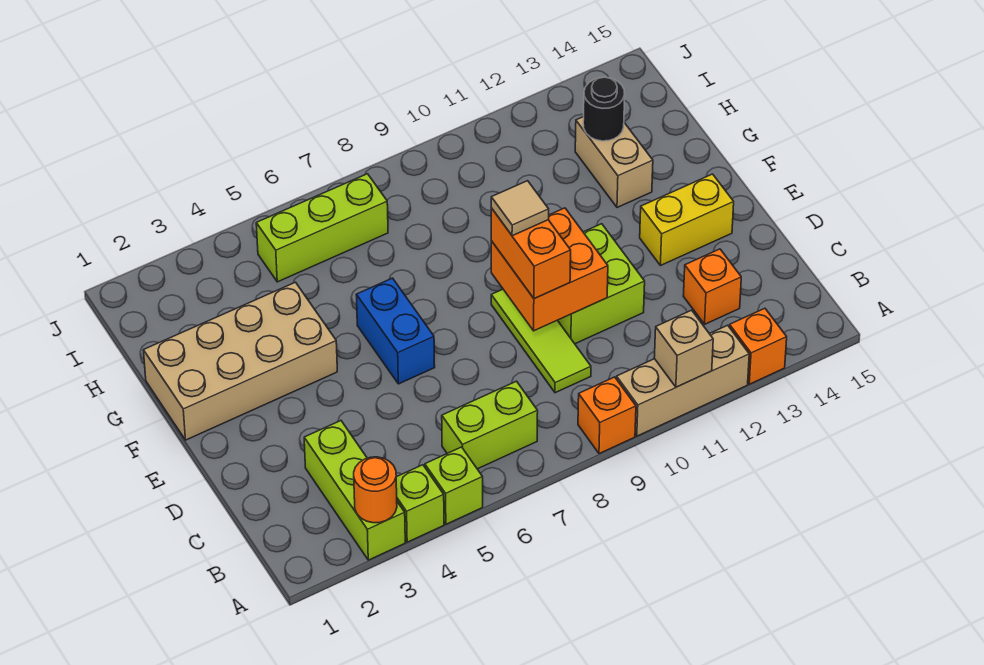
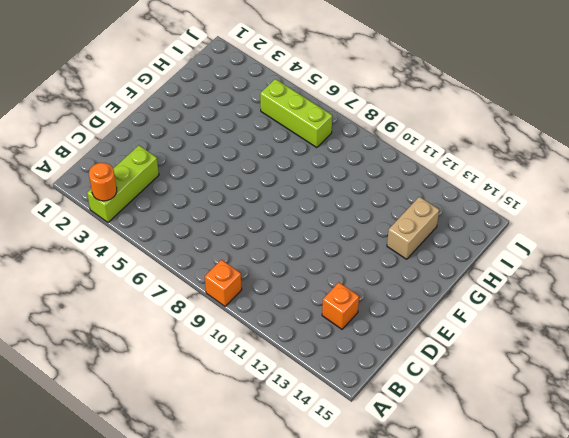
none -> lime 1x1 brick [396,465,444,542]
none -> lime 1x1 brick [425,447,483,524]
none -> tan 1x3 brick [617,325,749,436]

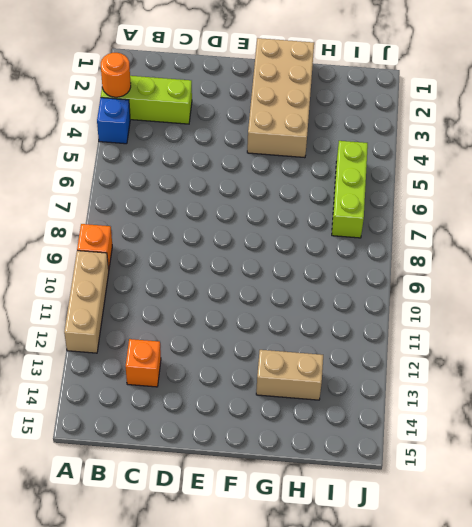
blue 1x1 brick [97,98,130,144] -> lime 1x1 brick [396,465,444,542]
none -> lime 1x1 brick [425,447,483,524]
none -> orange 1x1 brick [729,308,787,384]
none -> lime 1x2 brick [442,381,538,469]

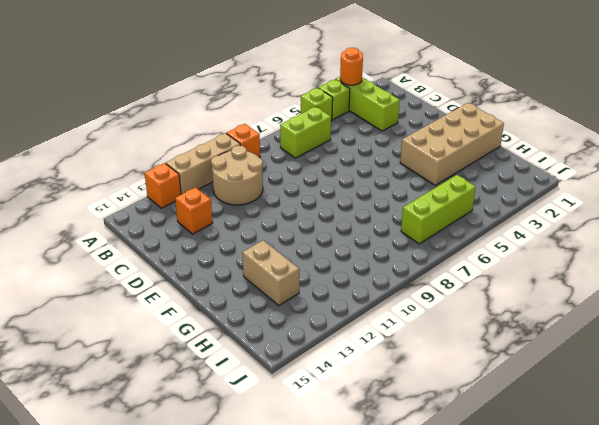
tan 2x2 round brick [211,146,263,205] -> none
none -> lime 1x3 tile [491,289,591,393]
none -> lime 2x2 brick [558,224,645,344]
none -> blue 1x2 brick [356,278,435,384]

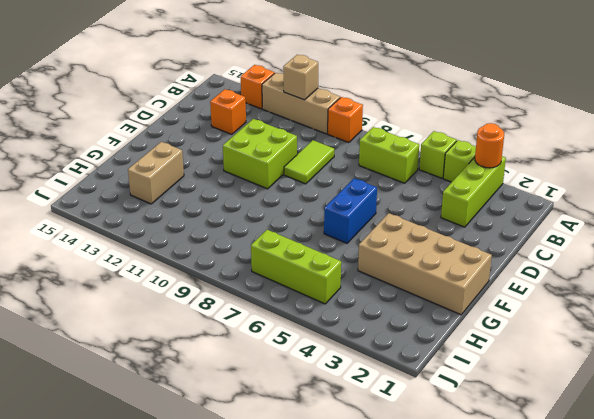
lime 1x2 tile [284,140,334,184] -> lime 1x3 tile [491,289,591,393]
none -> yellow 1x2 brick [640,174,734,266]
none -> orange 2x2 brick [491,208,608,331]
none -> black 1x1 round brick [583,77,625,141]

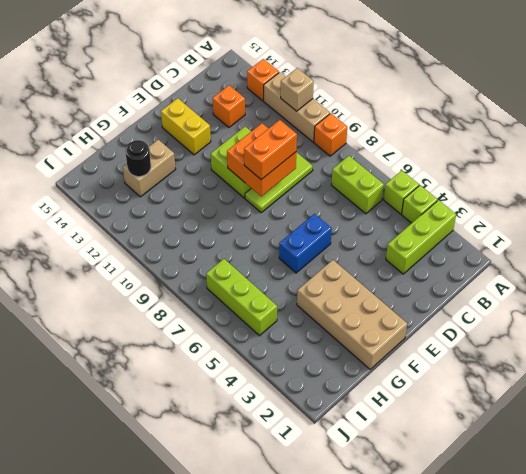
none -> orange 1x1 round brick [354,457,397,523]
none -> tan 1x1 tile [491,181,549,236]

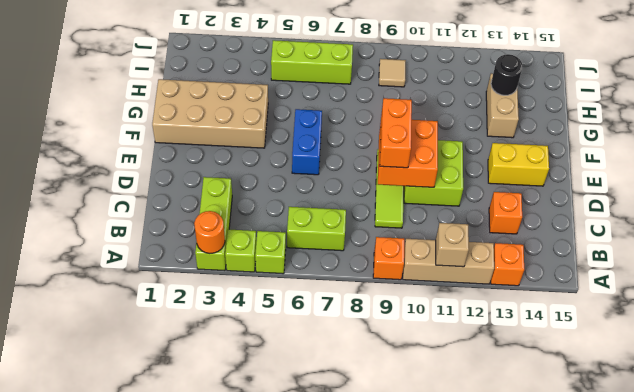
tan 1x1 tile [379,59,406,87] -> tan 1x1 tile moved to [491,181,549,236]

